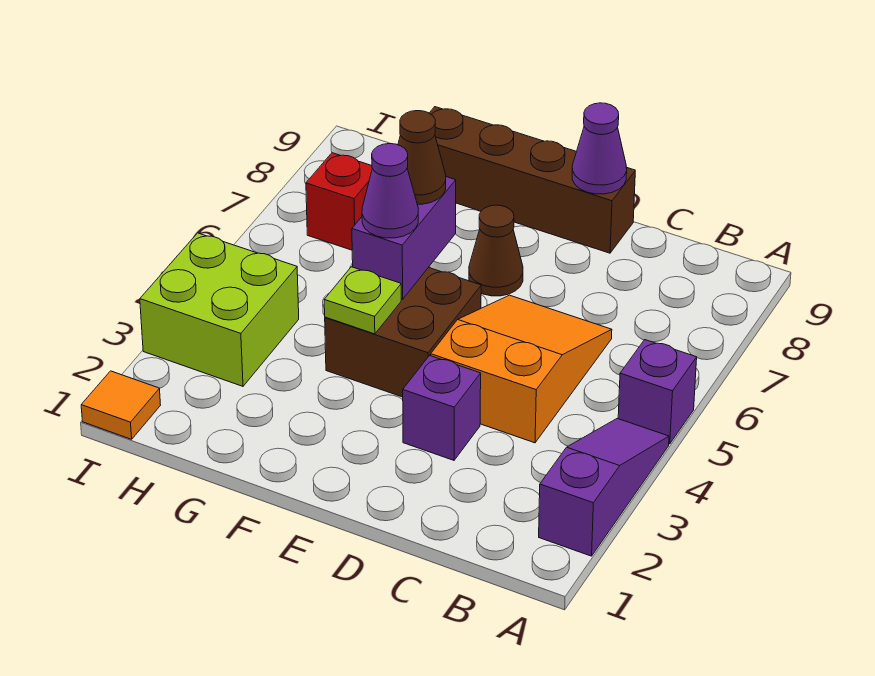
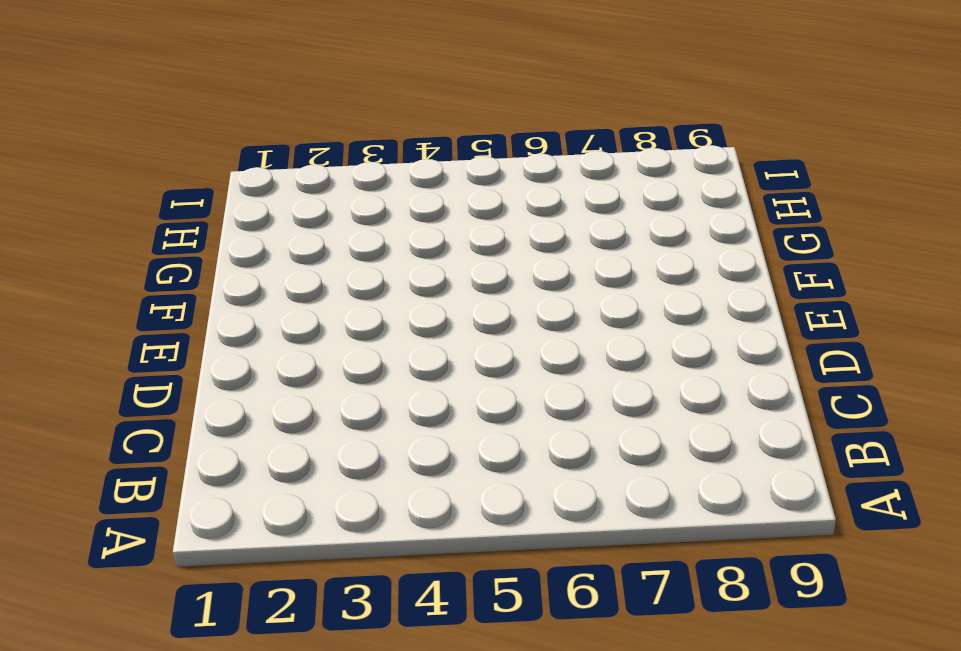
none -> purple 1x3 slope [539,418,669,556]
none -> purple 1x1 brick [618,340,697,444]
none -> orange 2x3 slope [431,295,612,443]

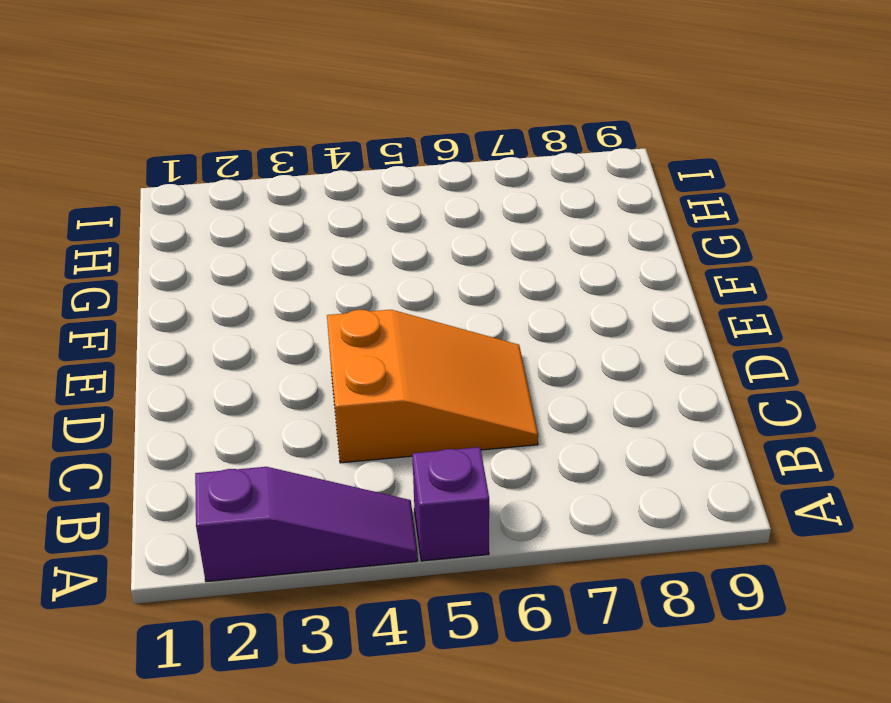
none -> purple 1x1 brick [403,356,481,460]
none -> brown 1x4 brick [430,107,635,253]
none -> brown 2x2 brick [325,267,481,397]

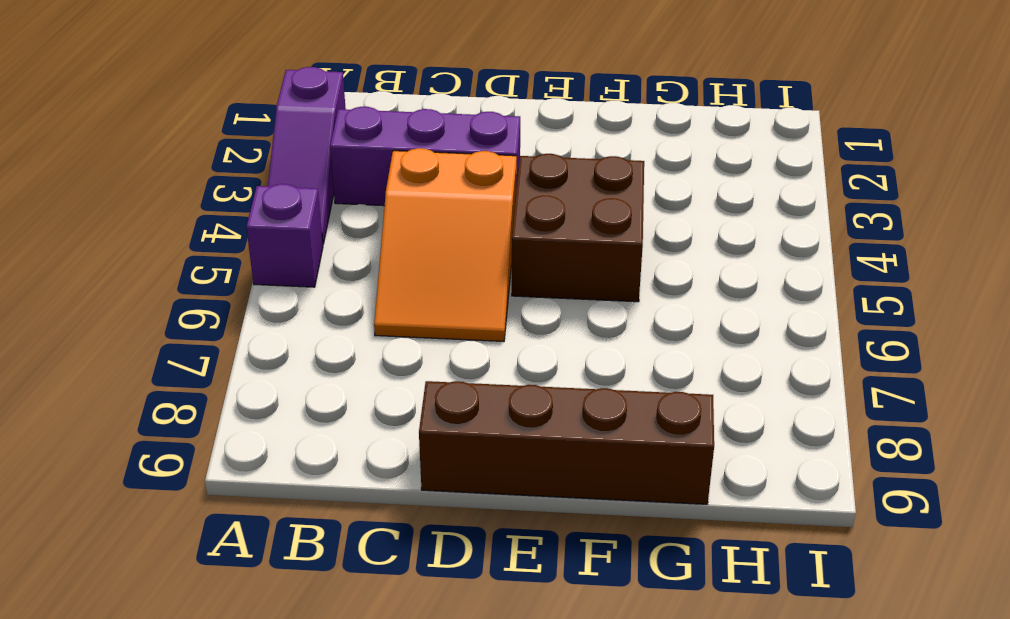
purple 1x3 brick [330,107,520,206] -> purple 1x1 brick [403,356,481,460]
none -> brown 1x1 cone [469,205,523,296]
none -> lime 2x2 brick [140,233,299,386]
none -> red 1x1 brick [306,153,372,250]

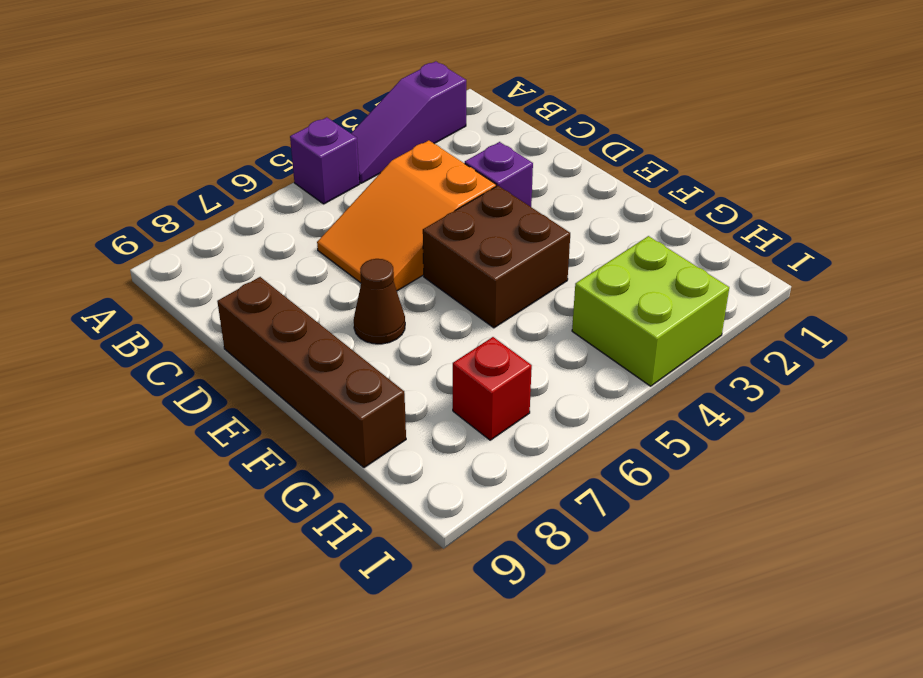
none -> orange 1x1 tile [81,371,160,439]
none -> purple 1x1 cone [572,103,627,194]
none -> lime 1x1 plate [324,267,401,334]

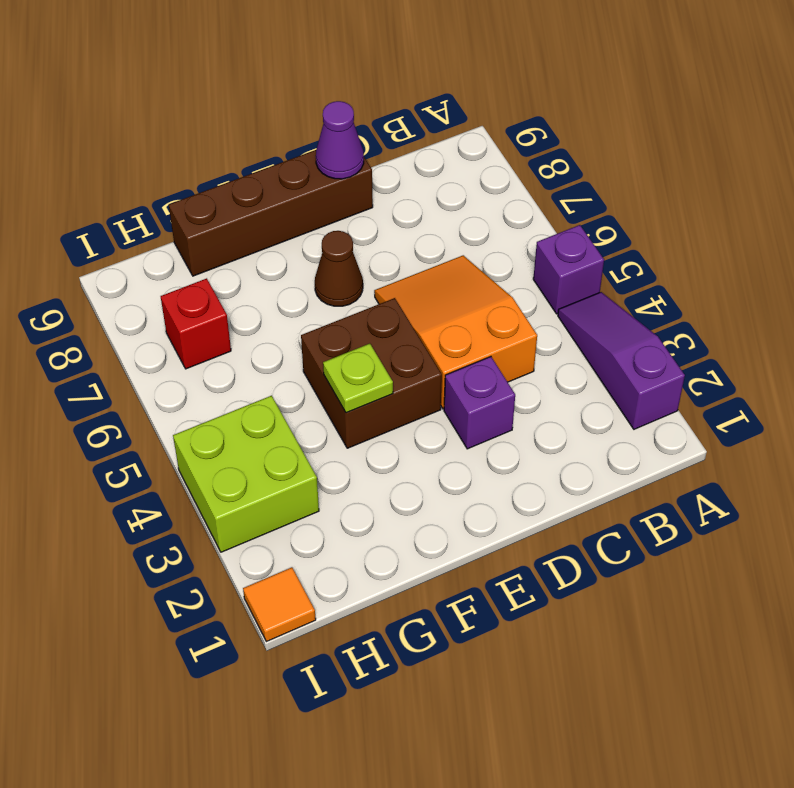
none -> purple 1x2 brick [352,177,456,299]
none -> purple 1x1 cone [362,144,418,238]
none -> brown 1x1 cone [398,111,446,204]

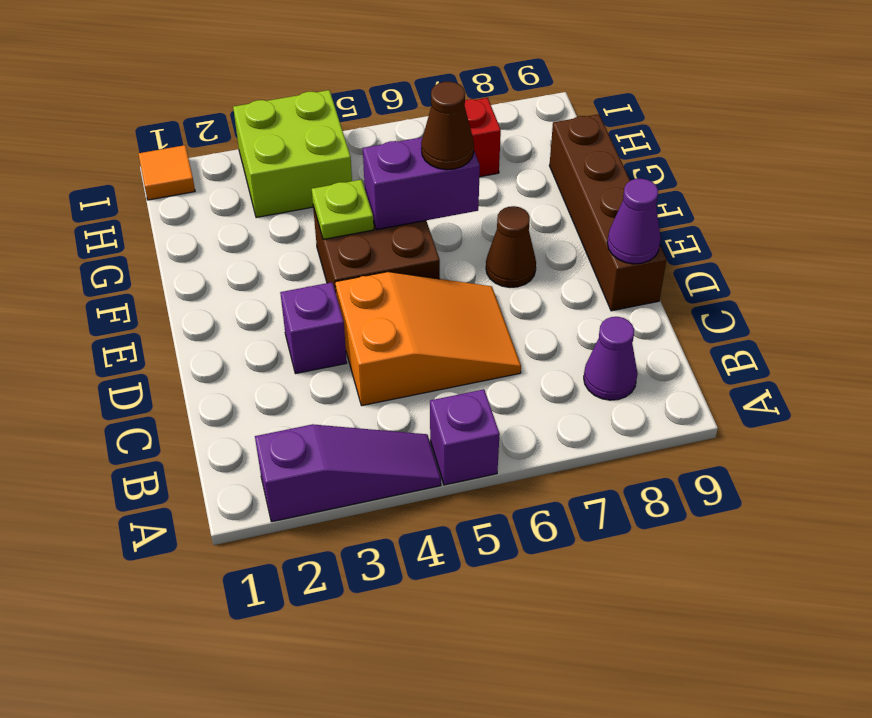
purple 1x1 cone [584,317,638,400] -> purple 1x1 cone moved to [362,144,418,238]

